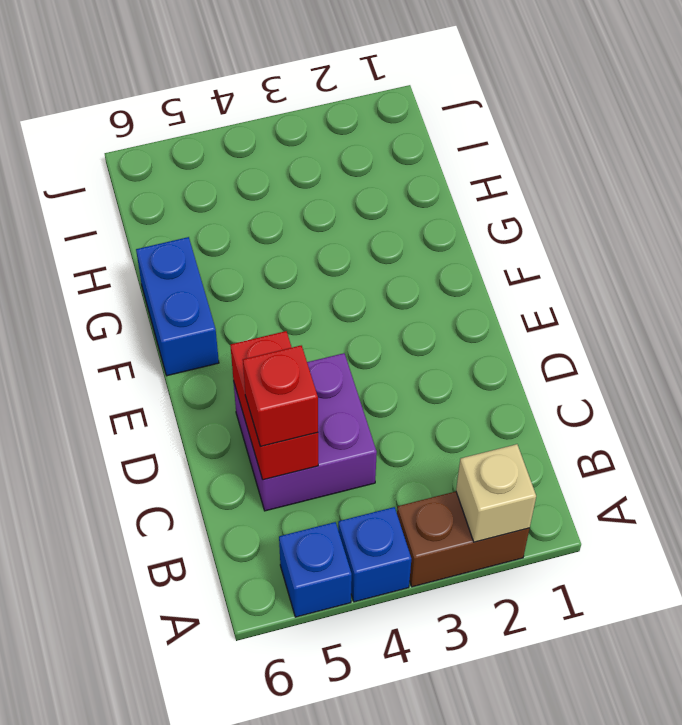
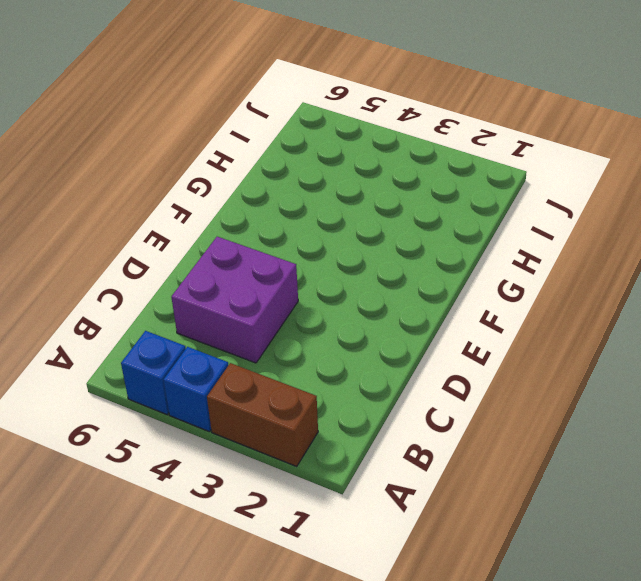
none -> blue 1x2 brick [136,237,219,376]
none -> tan 1x1 brick [456,444,536,542]

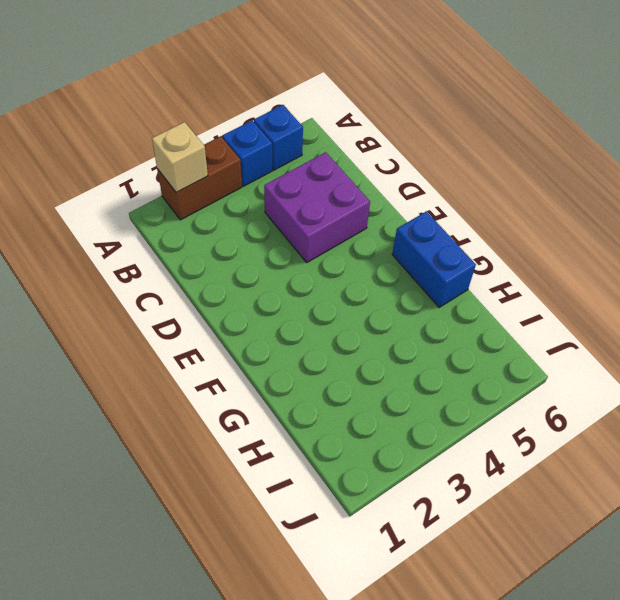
none -> red 1x2 brick [230,331,318,480]
none -> red 1x1 brick [243,345,318,447]

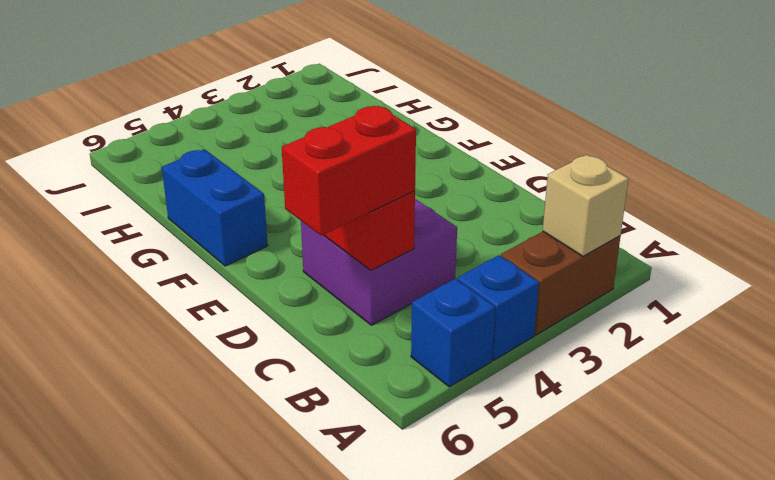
red 1x2 brick [282,106,416,236] -> red 1x1 brick [243,345,318,447]

